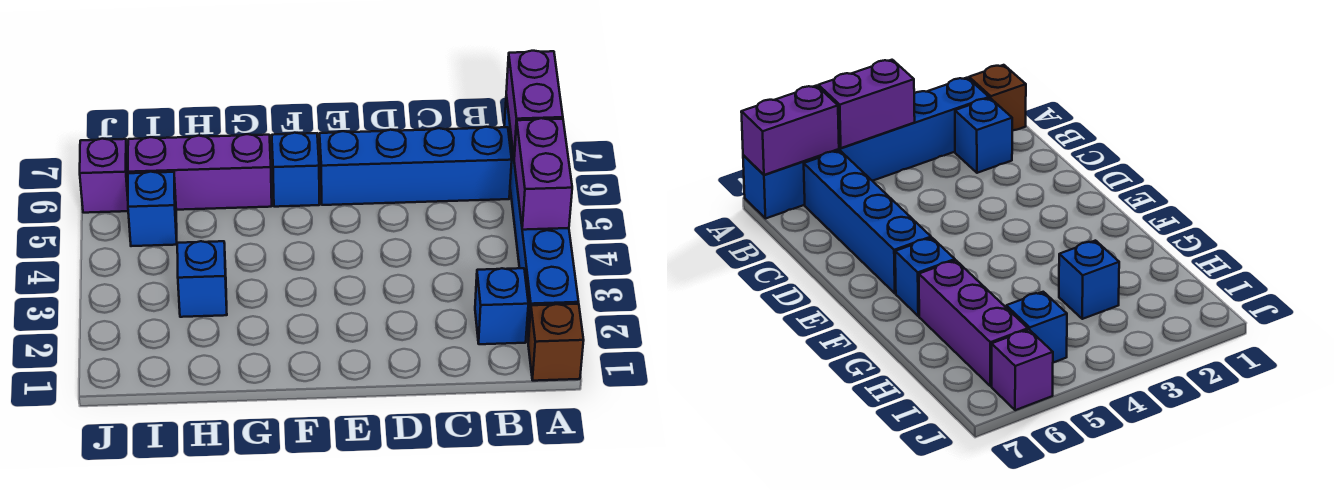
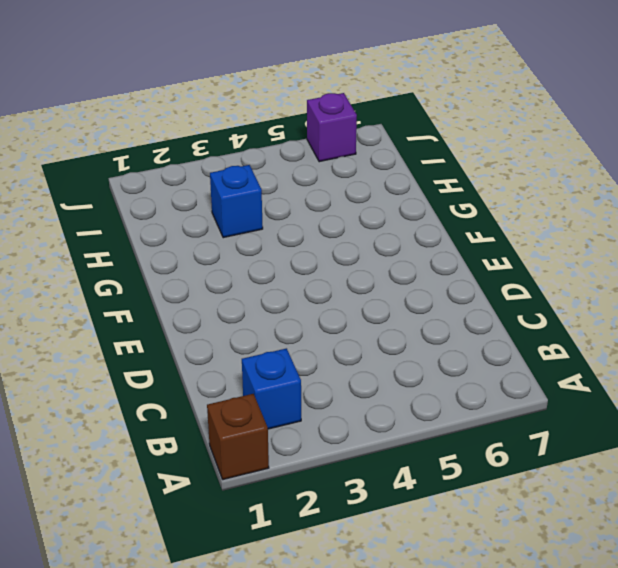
none -> blue 1x6 brick [504,96,579,341]
none -> blue 1x4 brick [320,127,512,205]

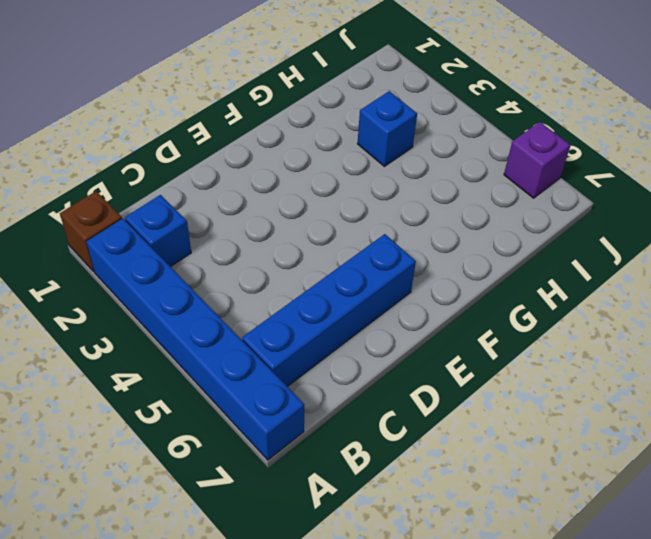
none -> blue 1x1 brick [272,133,319,207]
none -> purple 1x3 brick [128,134,272,210]

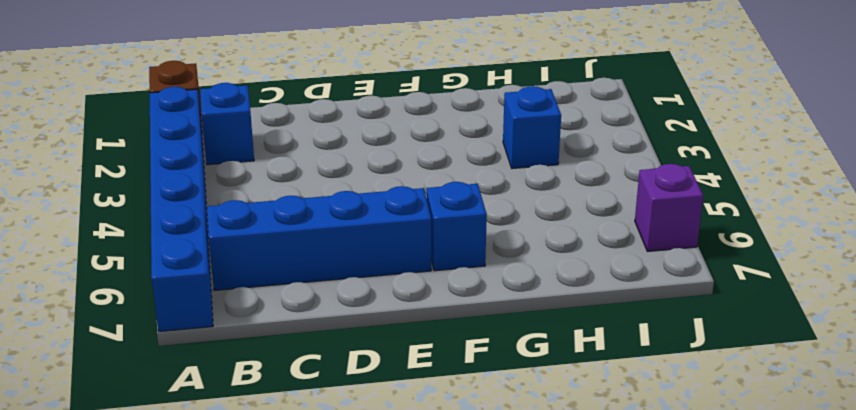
none -> purple 1x3 brick [128,134,272,210]
none -> blue 1x1 brick [128,172,177,246]

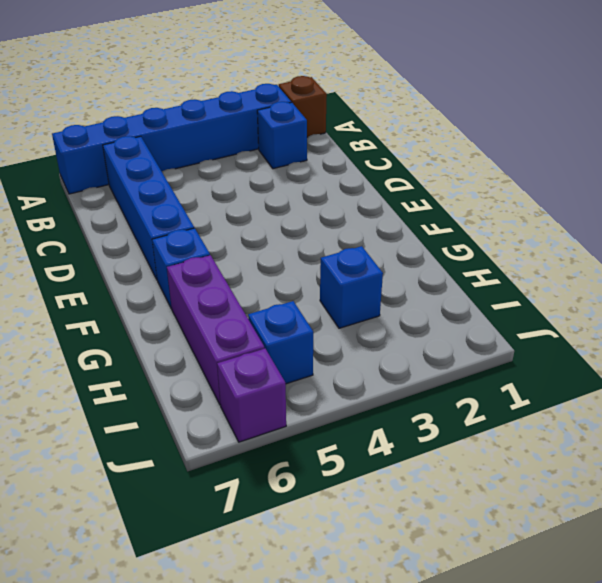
none -> purple 1x2 brick [514,118,572,230]
none -> purple 1x2 brick [506,51,563,156]

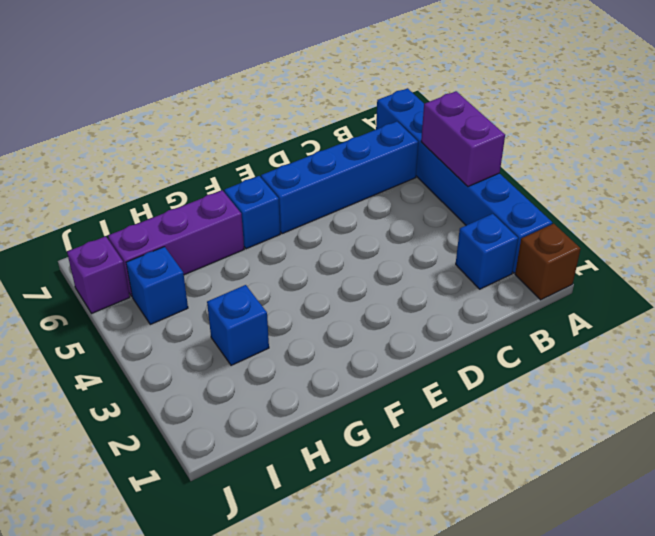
none -> purple 1x2 brick [506,51,563,156]

